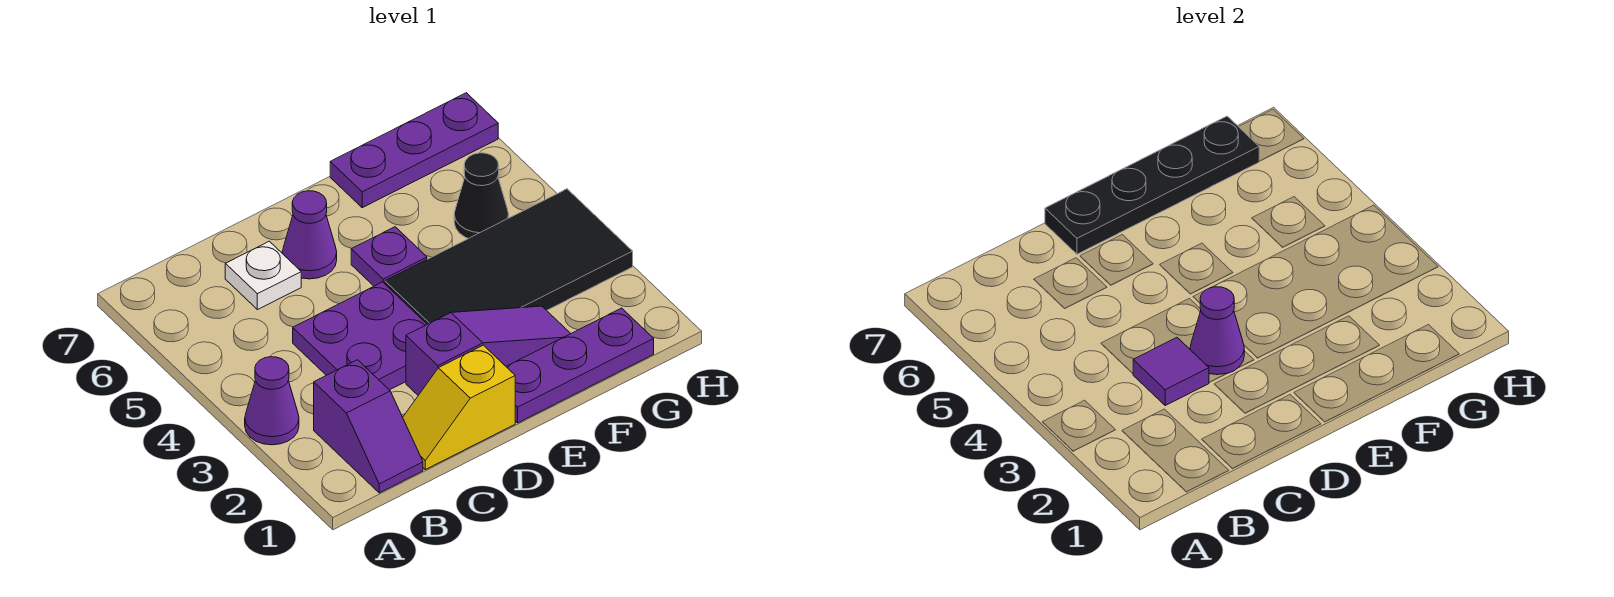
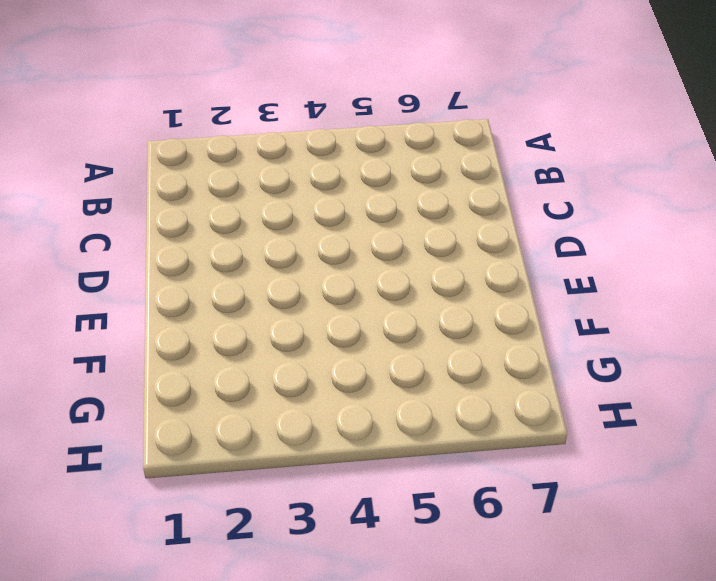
none -> purple 1x1 cone [245,357,299,445]
none -> purple 1x2 slope [314,360,423,493]
none -> yellow 1x2 slope [403,345,515,470]

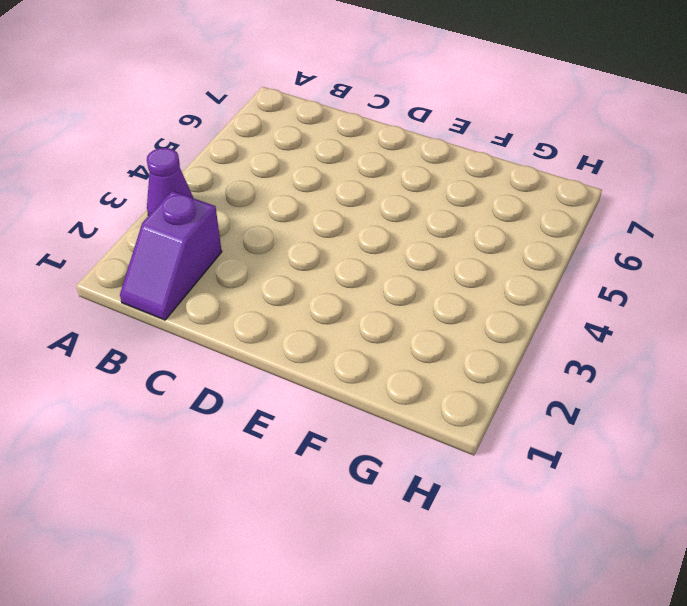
none -> yellow 1x2 slope [403,345,515,470]
none -> purple 2x2 plate [293,282,427,390]
none -> white 1x1 plate [225,241,301,310]

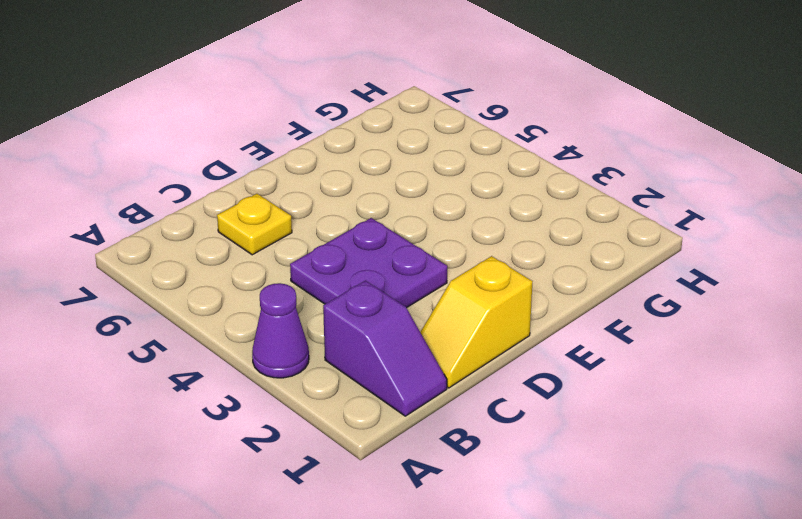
yellow 1x1 plate [217,194,292,255] -> white 1x1 plate [225,241,301,310]
none -> purple 1x3 slope [406,306,571,395]
none -> purple 1x1 cone [282,191,337,279]
none -> purple 1x3 plate [506,308,654,423]

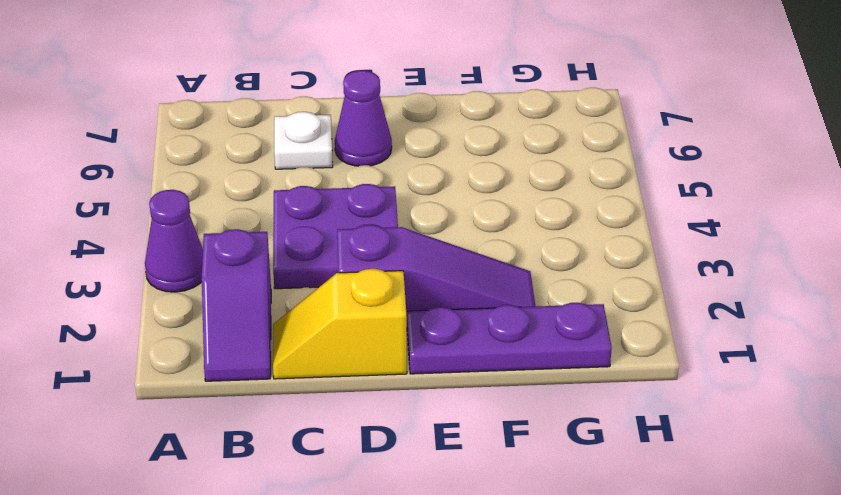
none -> black 2x4 tile [385,189,633,324]
none -> purple 1x1 plate [351,227,427,286]
none -> purple 1x3 plate [330,93,498,208]

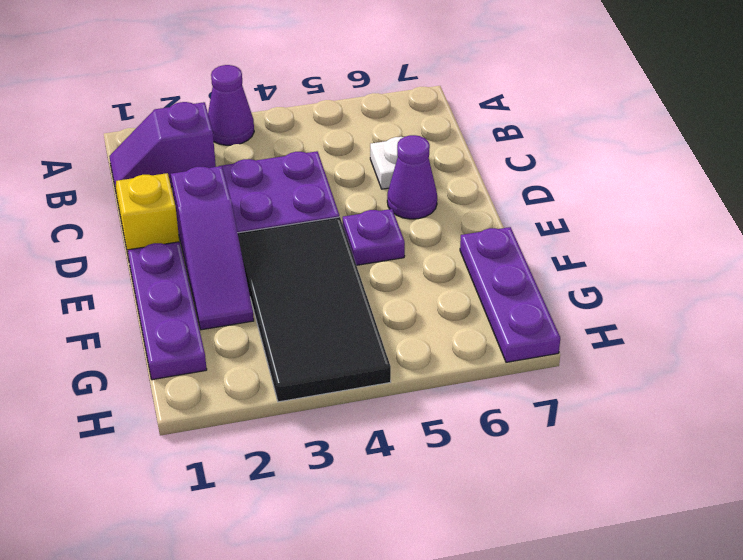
none -> black 1x1 cone [454,153,509,239]
none -> purple 1x1 tile [1133,338,1209,405]
none -> purple 1x1 cone [1190,287,1244,375]

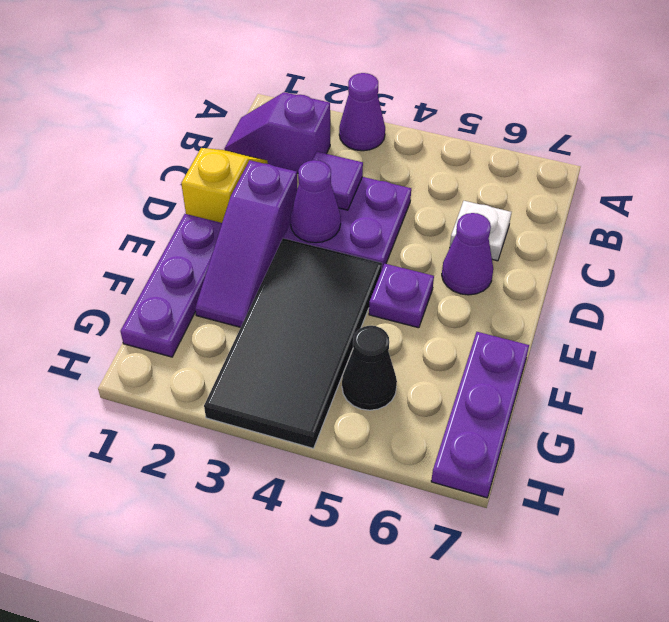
none -> black 1x4 plate [1045,116,1259,254]

